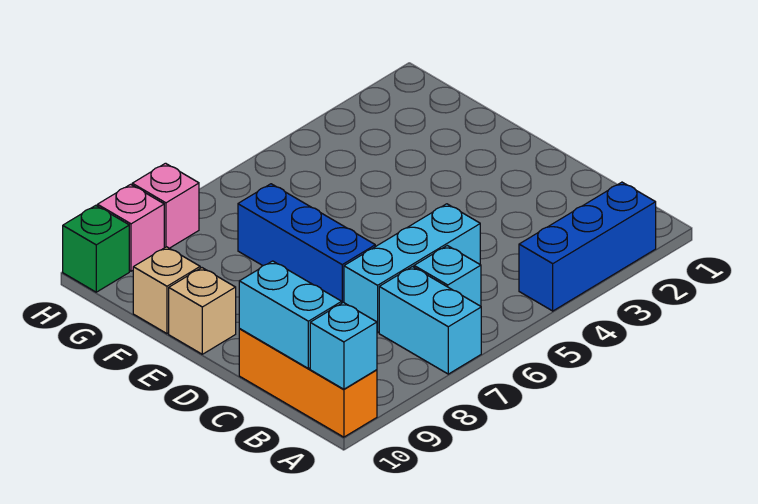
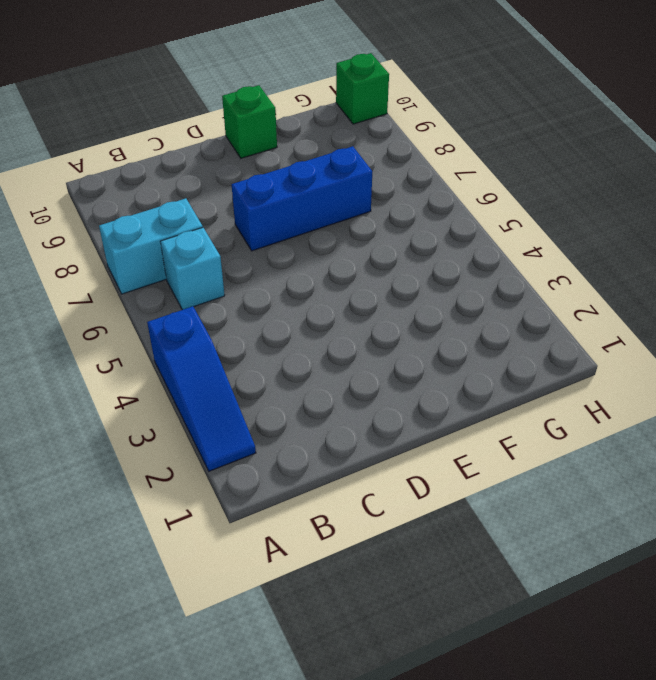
blue 1x3 slope [147,306,256,471] -> blue 1x3 brick [519,182,656,311]
green 1x1 brick [222,85,277,158] -> tan 1x1 brick [169,268,236,354]
none -> orange 1x3 brick [239,329,377,437]
none -> cyan 1x3 brick [344,204,480,333]
none -> tan 1x1 brick [133,247,200,334]

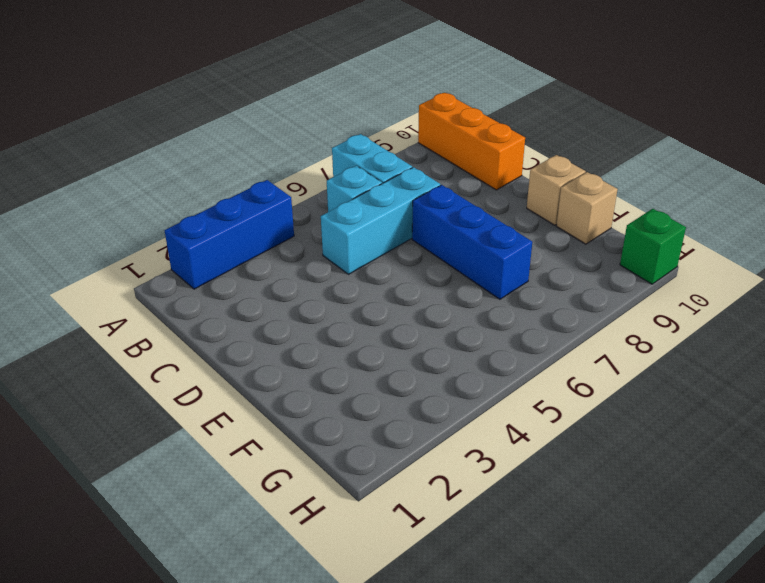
none -> pink 1x1 brick [132,163,199,248]
none -> pink 1x1 brick [97,184,164,271]
none -> cyan 1x1 brick [310,302,377,389]

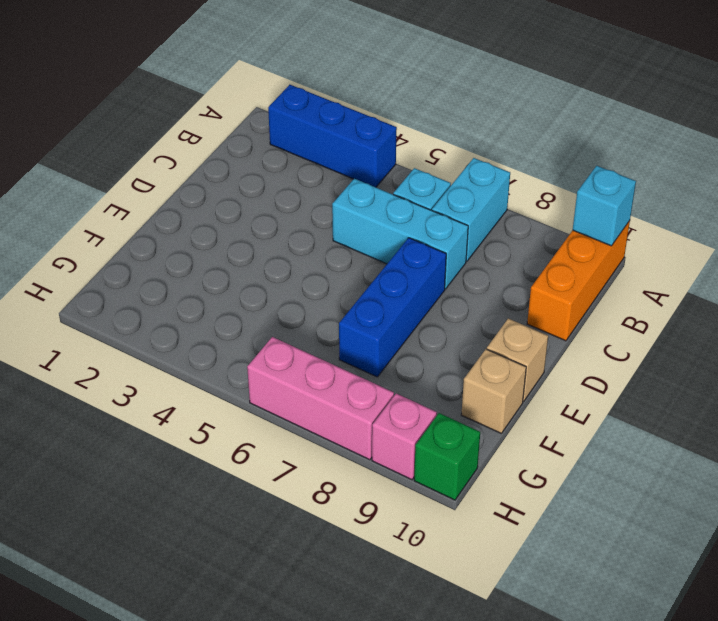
pink 1x3 brick [247,337,394,460] -> pink 1x1 brick [132,163,199,248]
none -> cyan 1x2 brick [239,261,342,369]

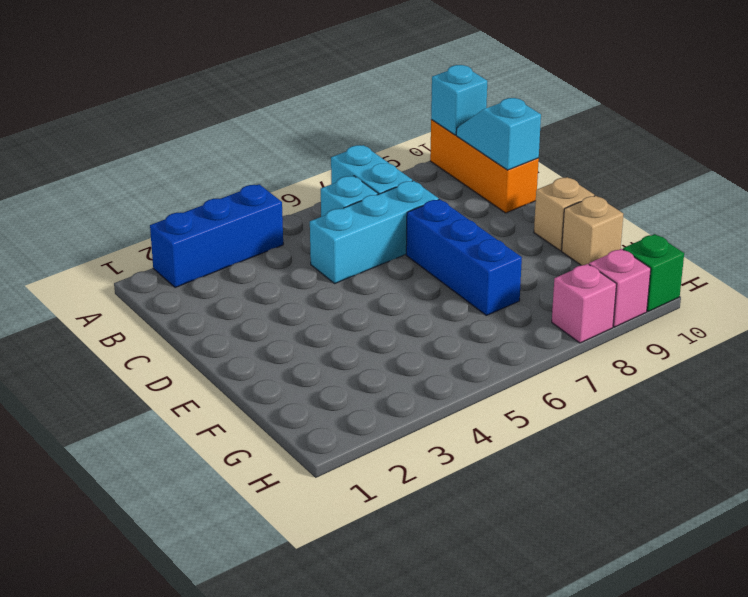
cyan 1x2 slope [456,98,541,170] -> cyan 1x2 brick [239,261,342,369]

